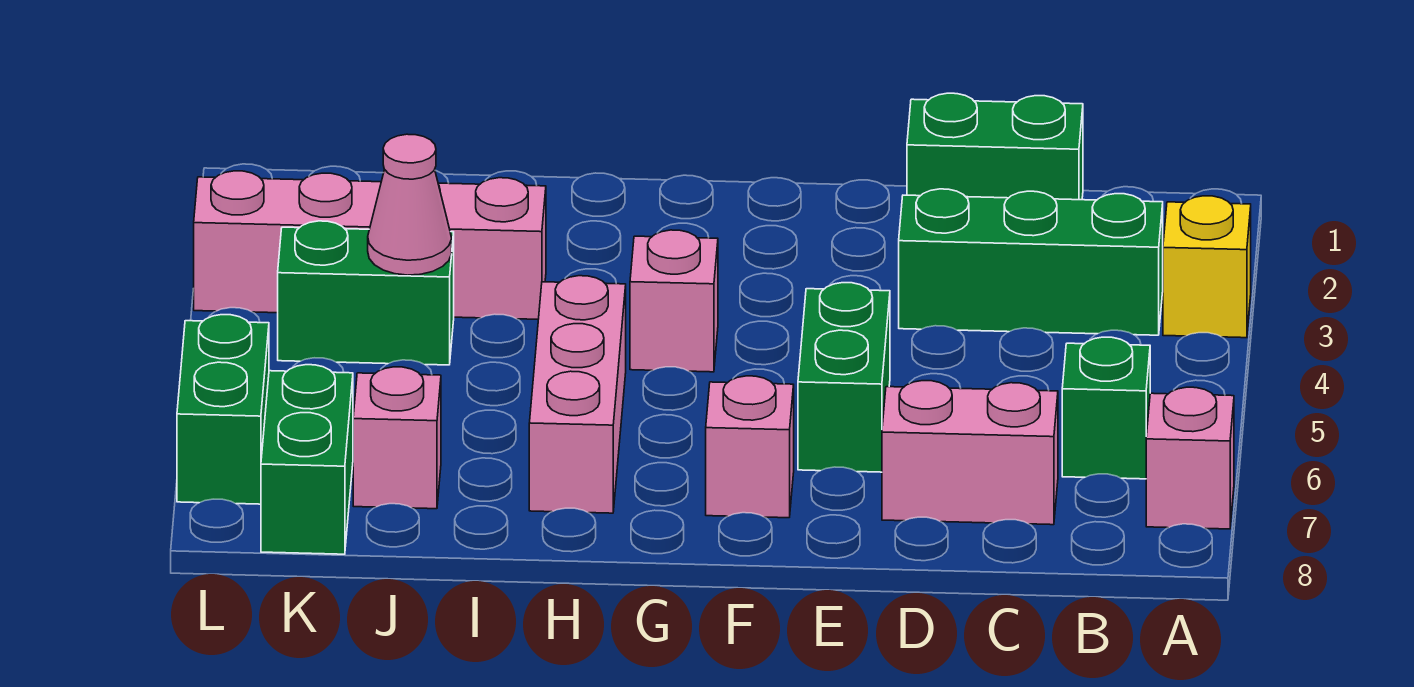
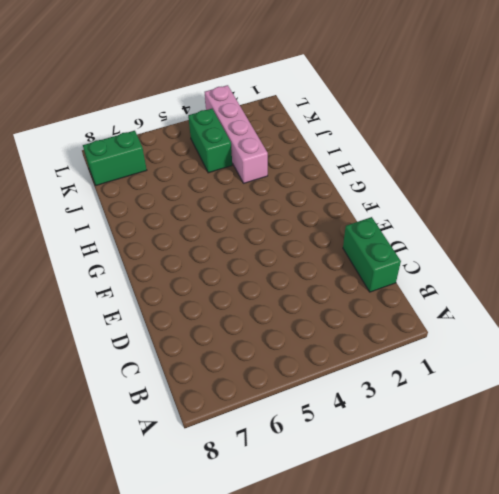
none -> yellow 1x1 brick [1163,196,1251,338]
none -> pink 1x1 brick [1146,387,1234,529]
none -> green 1x3 brick [899,189,1163,335]

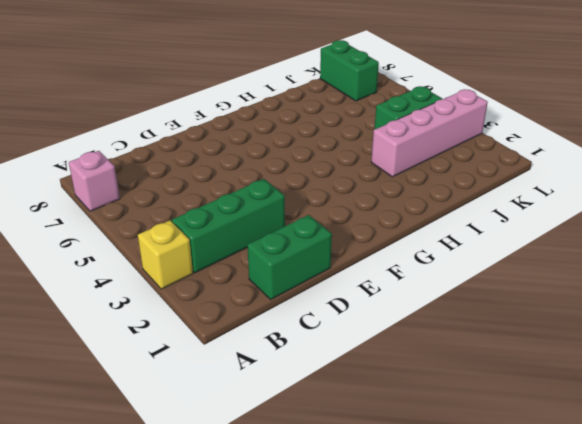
none -> green 1x1 brick [1062,337,1150,479]
none -> pink 1x2 brick [882,381,1058,525]
none -> green 1x2 brick [798,283,890,472]

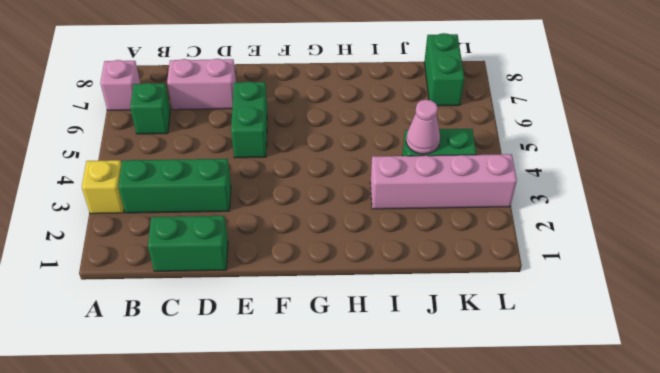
none -> pink 1x1 brick [706,376,794,518]
none -> pink 1x1 brick [630,230,718,372]
none -> pink 1x3 brick [529,276,626,513]

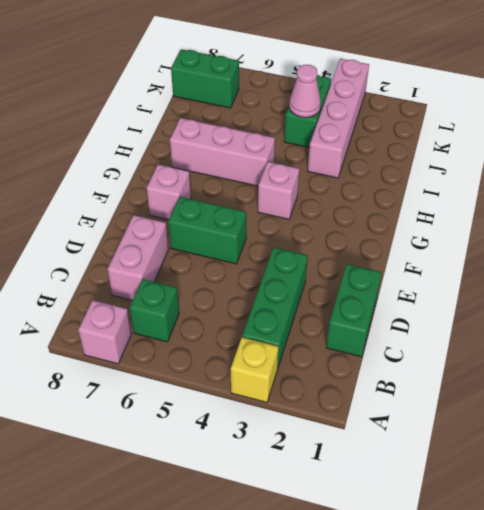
none -> pink 1x1 brick [353,367,441,509]
none -> green 1x2 brick [177,315,269,504]

